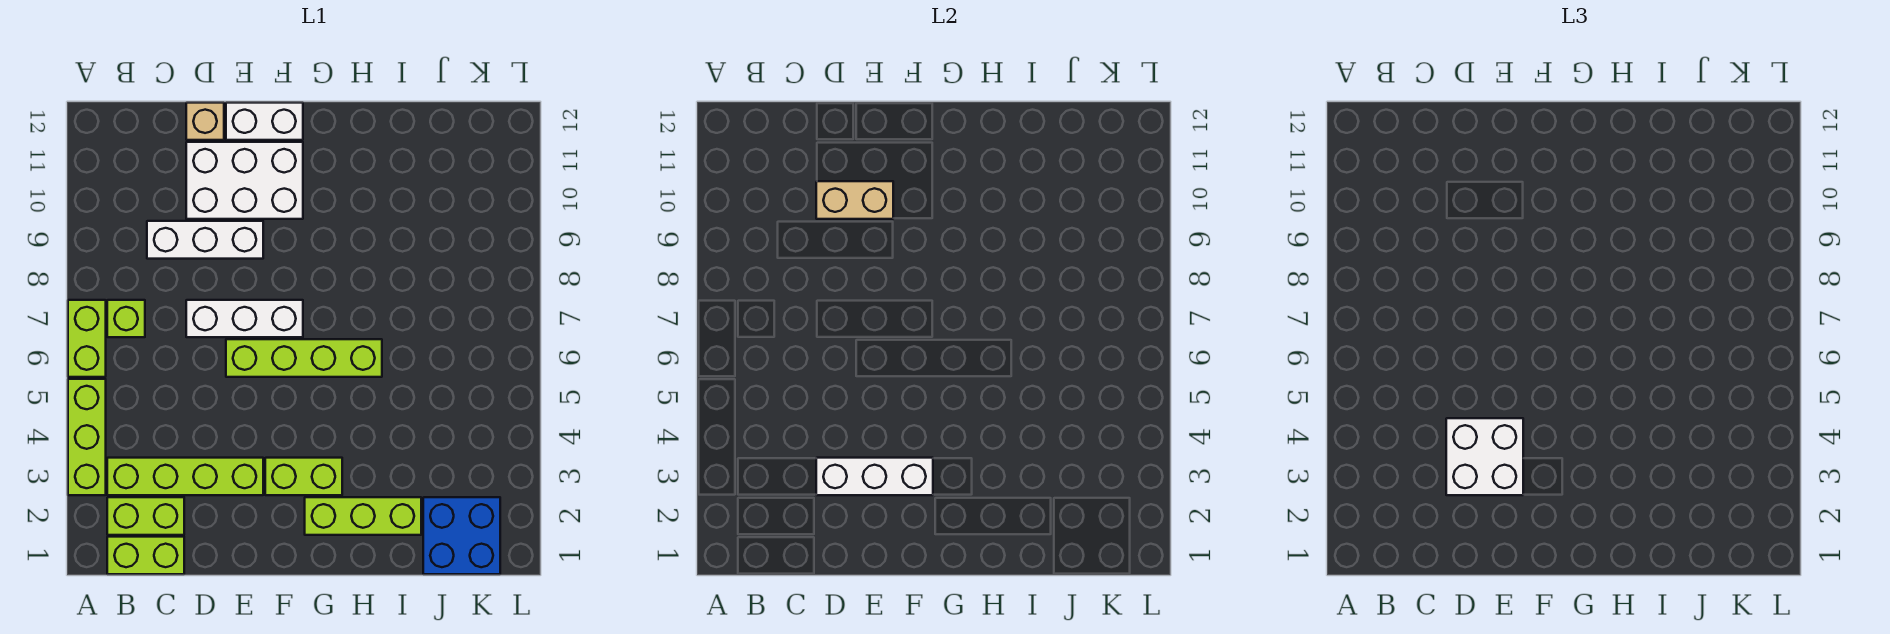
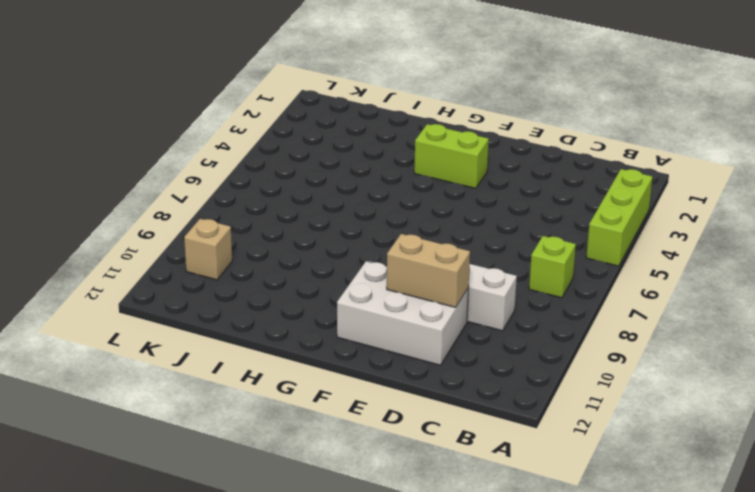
tan 1x1 brick [184,219,232,280] -> tan 1x1 brick moved to [186,103,224,140]
none -> lime 1x2 brick [68,300,106,377]
none -> lime 1x2 brick [107,537,184,574]
none -> lime 1x2 brick [107,497,184,535]

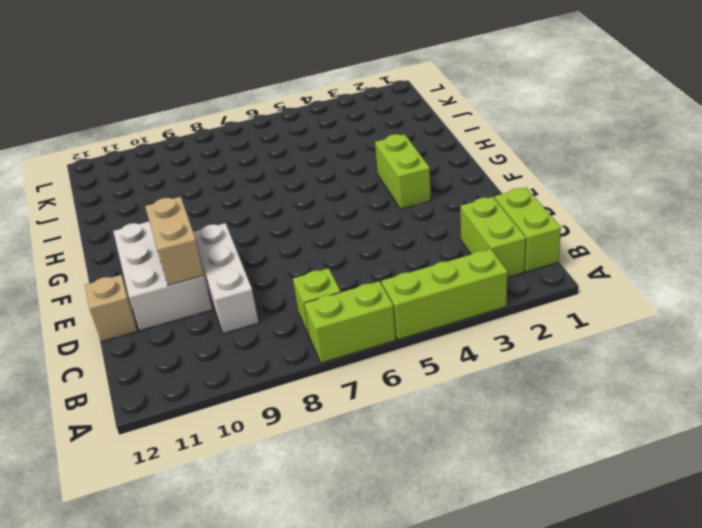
none -> lime 1x4 brick [107,458,263,495]
none -> white 1x3 brick [186,300,303,337]
none -> lime 1x4 brick [226,339,382,377]

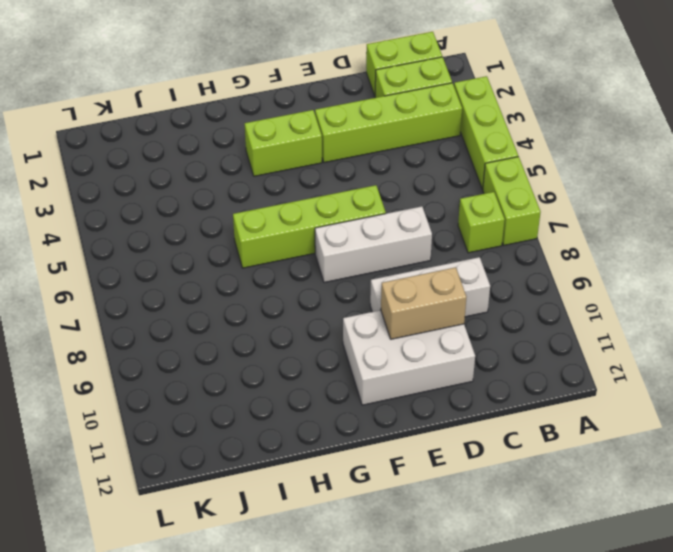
none -> tan 1x1 brick [186,103,224,140]
none -> white 1x2 brick [226,103,303,140]
none -> lime 1x3 brick [305,497,421,535]

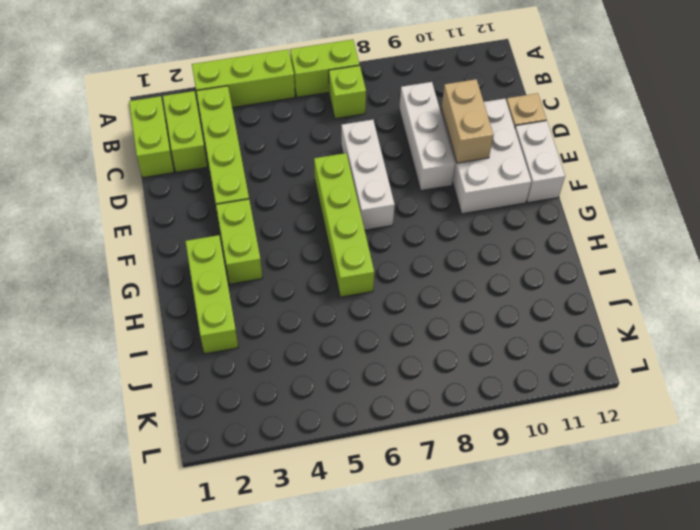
none -> blue 2x2 brick [423,497,500,574]
none -> white 1x3 brick [816,458,933,495]
none -> white 2x2 brick [1446,418,1523,495]

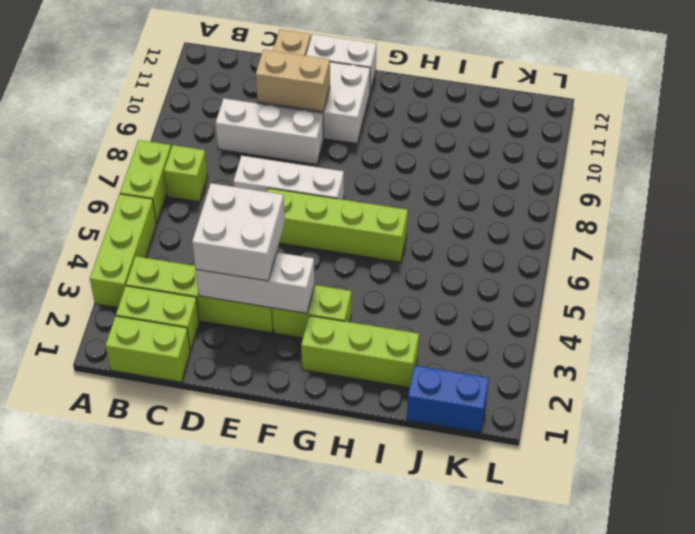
blue 1x2 brick [407,365,489,433] -> blue 2x2 brick [423,497,500,574]

